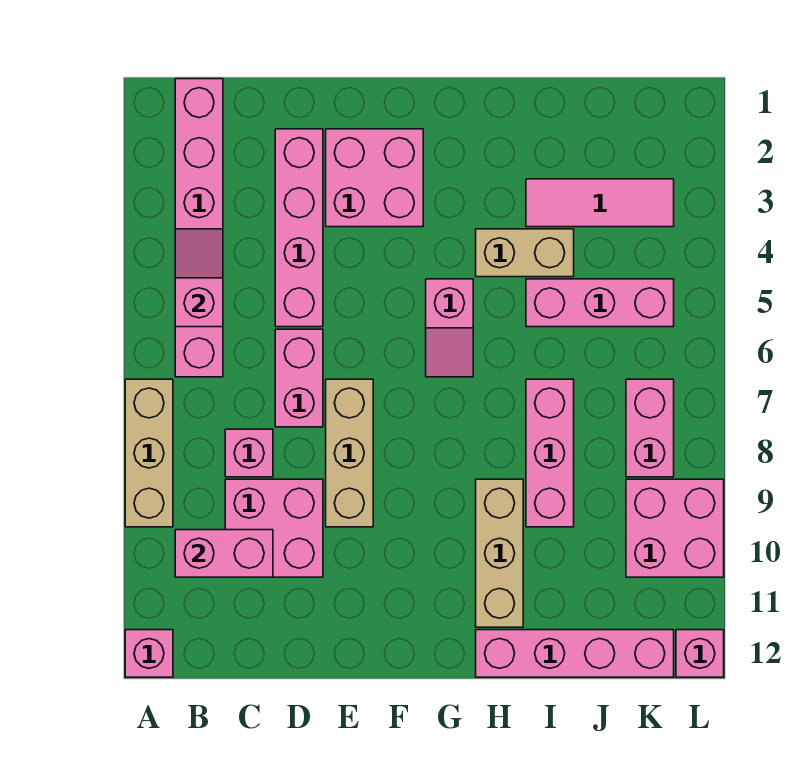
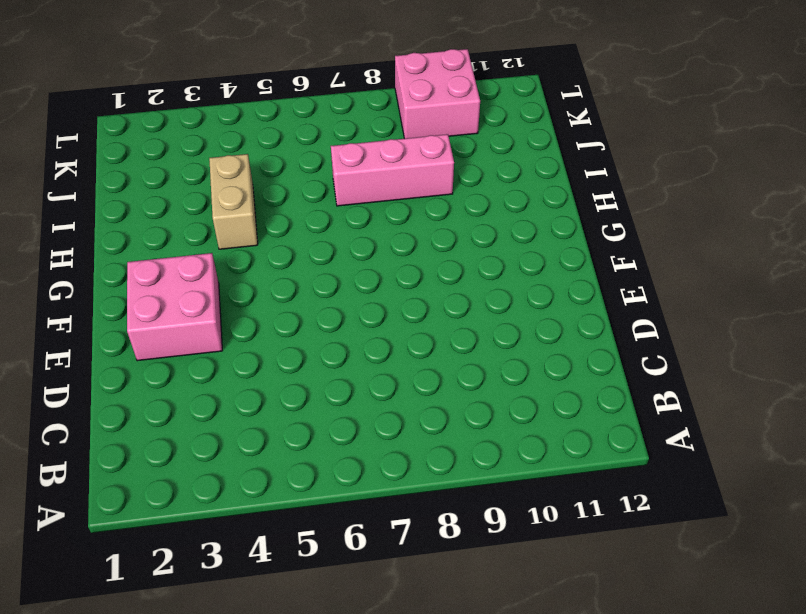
none -> tan 1x3 brick [125,379,173,527]
none -> pink 1x1 brick [125,630,173,677]
none -> pink 1x6 brick [175,79,223,377]

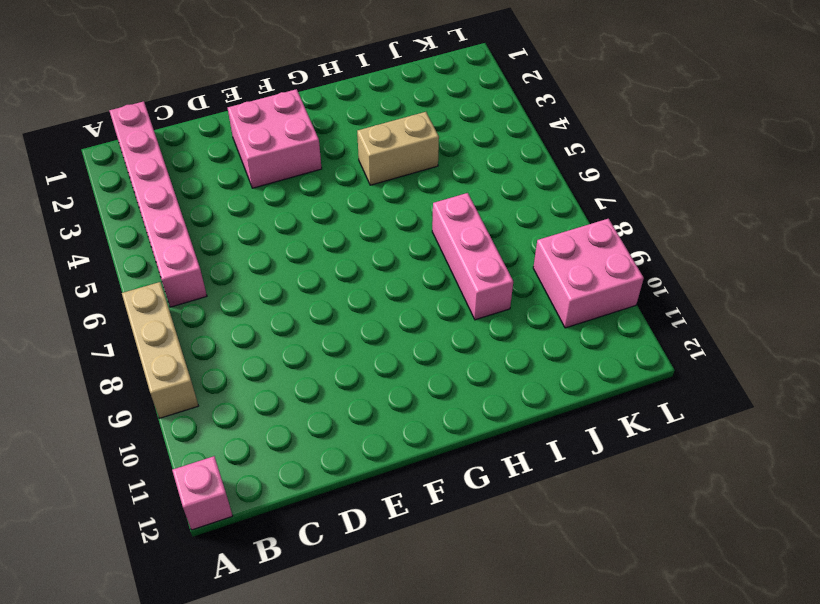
none -> pink 1x1 brick [225,429,273,477]
none -> pink 2x2 brick [225,479,323,577]
none -> pink 1x4 brick [275,129,323,327]

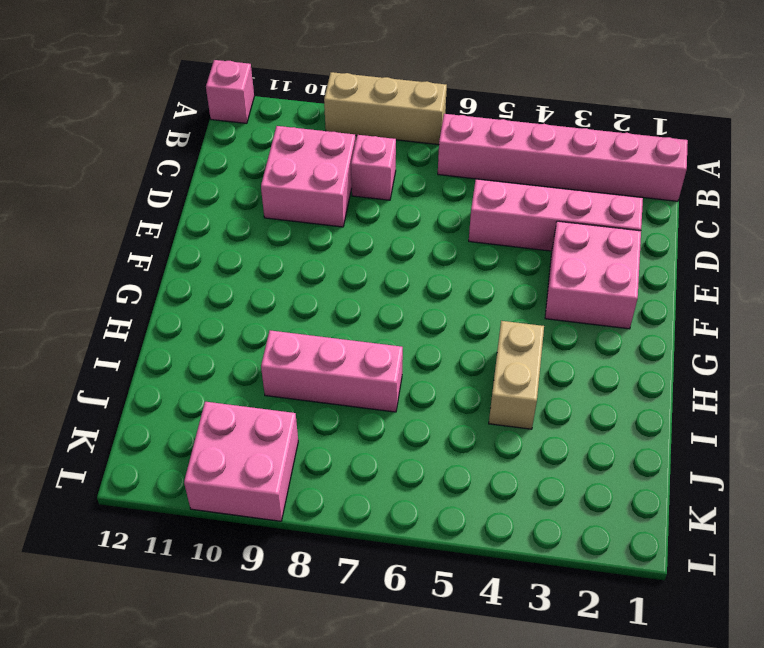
none -> pink 1x2 brick [275,329,323,427]
none -> tan 1x3 brick [326,379,373,527]
none -> pink 1x2 slope [426,279,473,377]

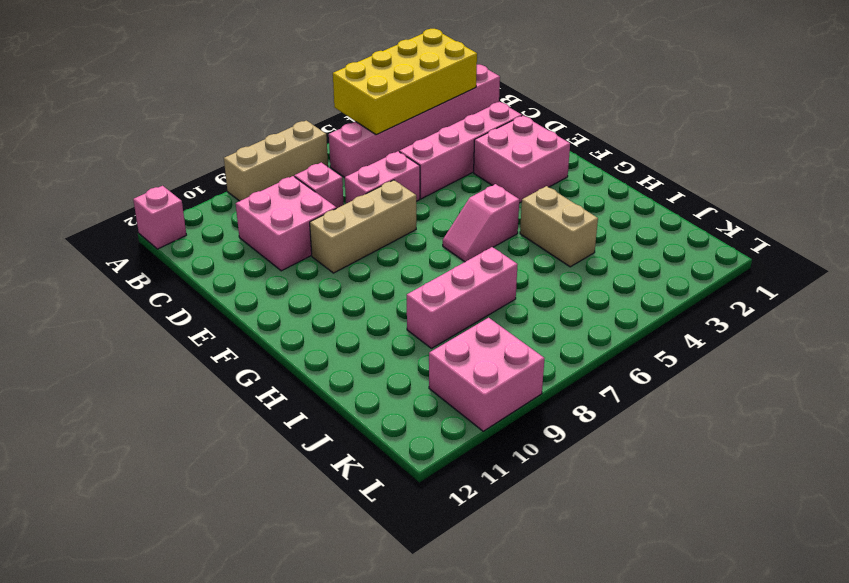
yellow 2x4 brick [333,29,477,135] -> pink 1x2 slope [175,229,223,327]
none -> tan 1x3 brick [476,479,523,627]
none -> pink 1x4 brick [476,630,674,677]
none -> pink 1x3 tile [526,179,674,227]

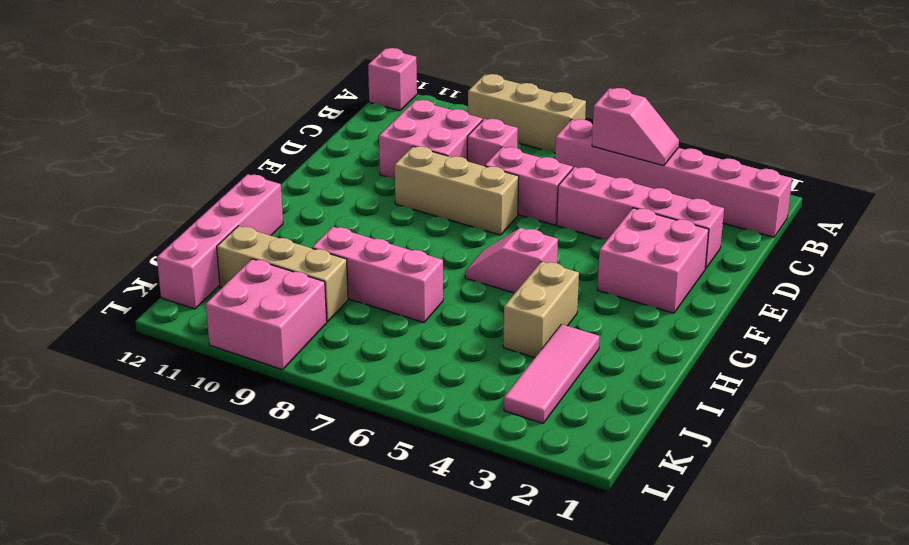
tan 1x3 brick [217,226,348,322] -> tan 1x3 brick moved to [476,479,523,627]
none -> pink 1x3 brick [526,279,674,327]
none -> pink 1x2 brick [626,379,674,477]
none -> pink 1x1 brick [676,630,724,677]

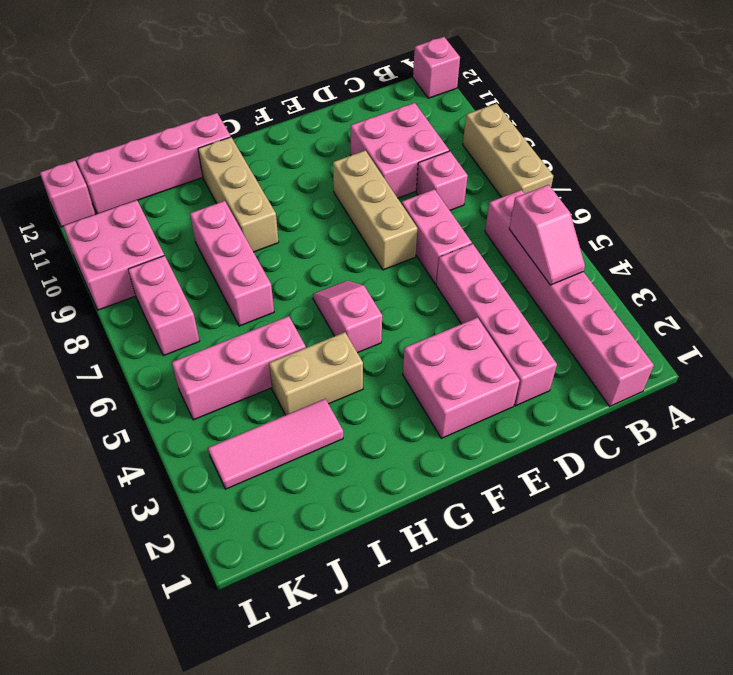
none -> pink 1x2 brick [175,530,273,577]

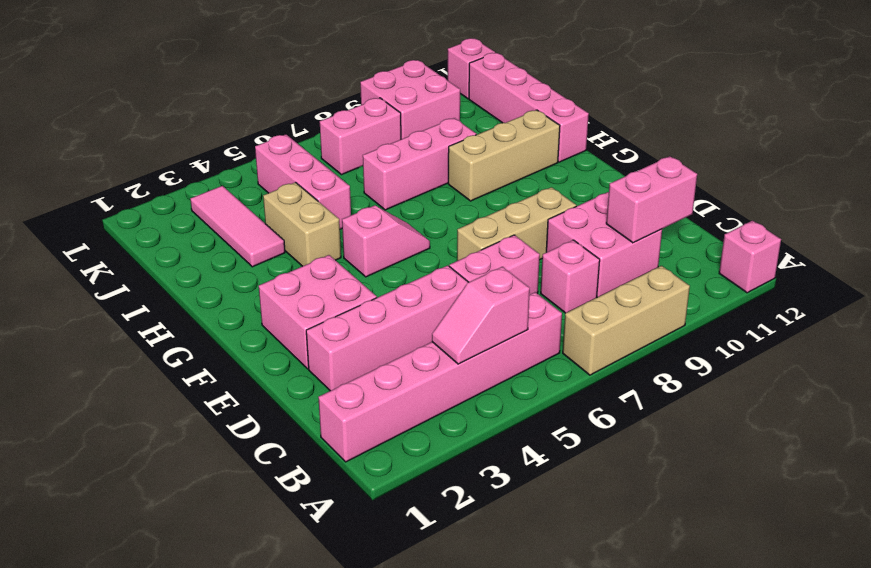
pink 1x2 brick [606,156,697,243] -> pink 1x2 brick turned to [175,530,273,577]

